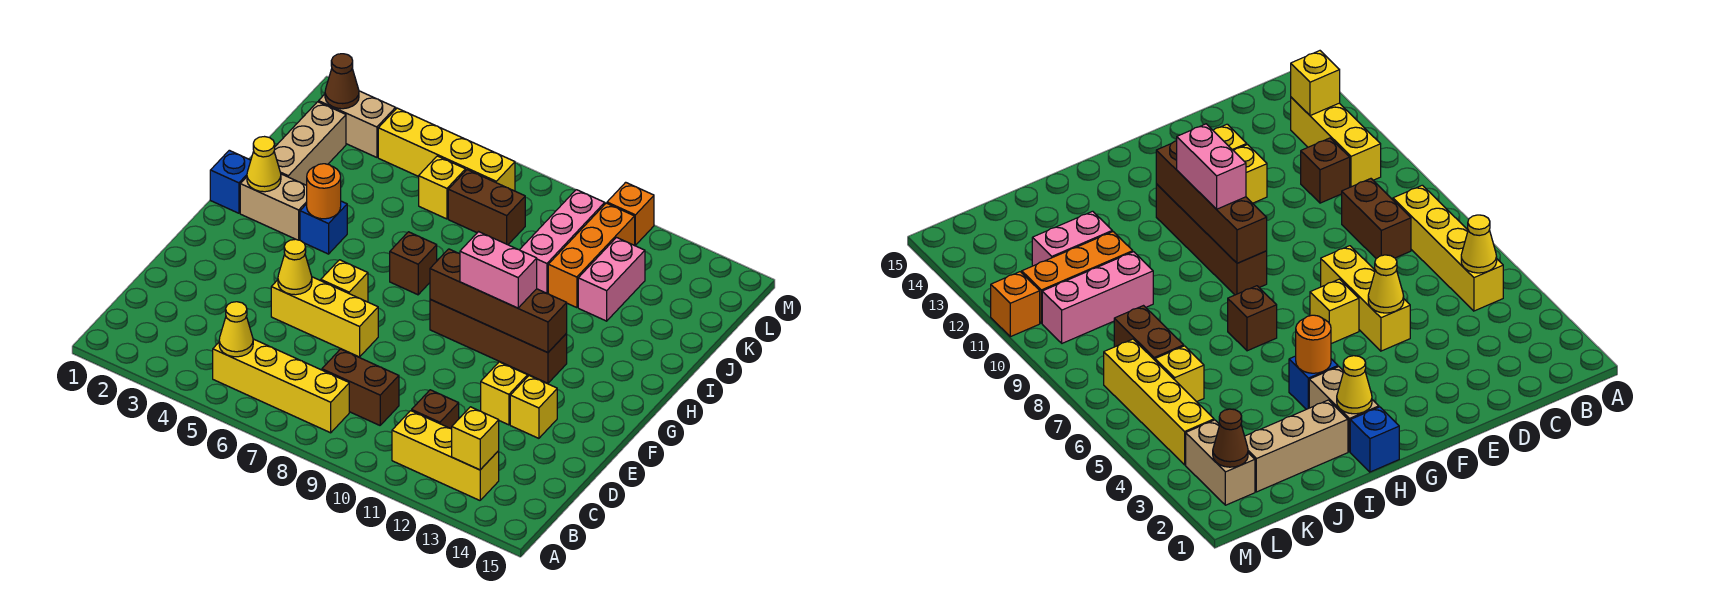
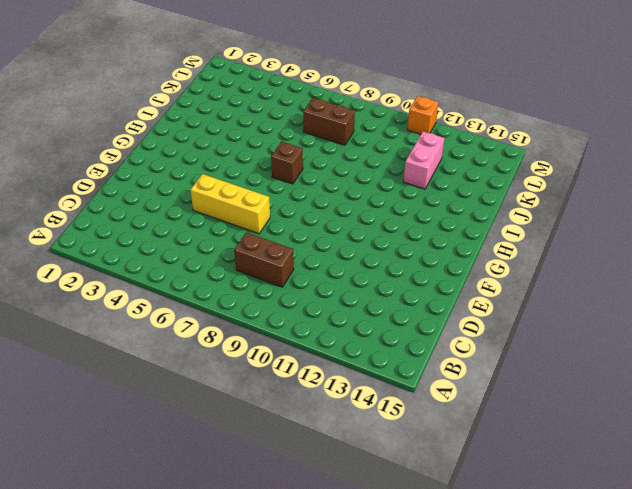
none -> yellow 1x4 brick [213,339,349,433]
none -> yellow 1x3 brick [392,411,499,500]
none -> brown 1x1 brick [412,390,459,429]
none -> yellow 1x1 brick [481,362,528,425]

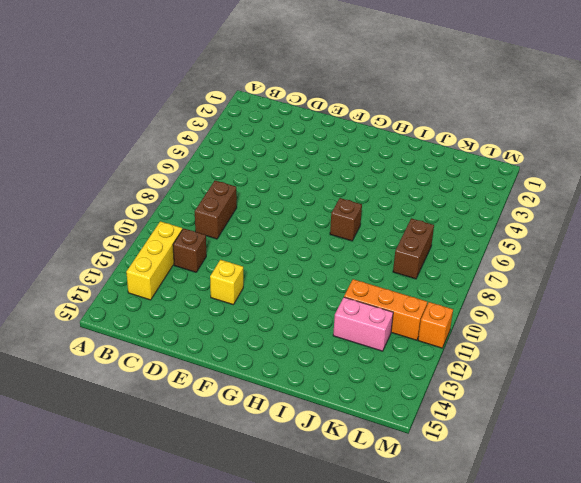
none -> yellow 1x4 brick [213,339,349,433]
none -> yellow 1x3 brick [271,277,378,357]
none -> yellow 1x1 brick [510,376,557,438]
none -> yellow 1x1 brick [321,260,368,302]

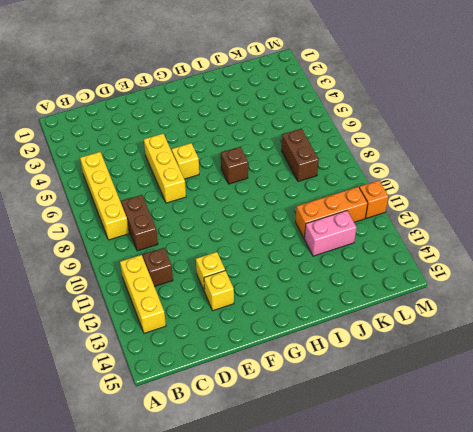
none -> brown 1x4 brick [430,299,567,383]
none -> blue 1x1 brick [210,150,251,213]
none -> tan 1x2 brick [240,174,307,240]
none -> blue 1x1 brick [300,201,347,254]

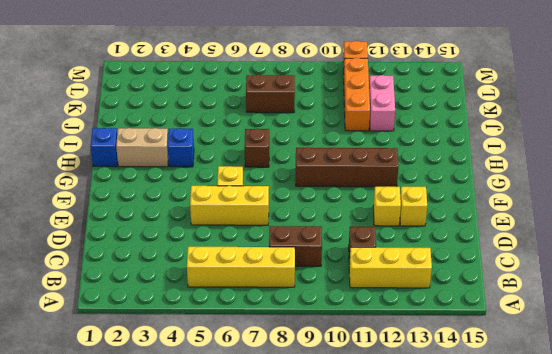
none -> tan 1x3 brick [274,102,346,185]
none -> pink 1x3 brick [520,190,605,294]
none -> yellow 1x1 brick [419,156,466,219]
none -> tan 1x2 brick [319,91,396,157]

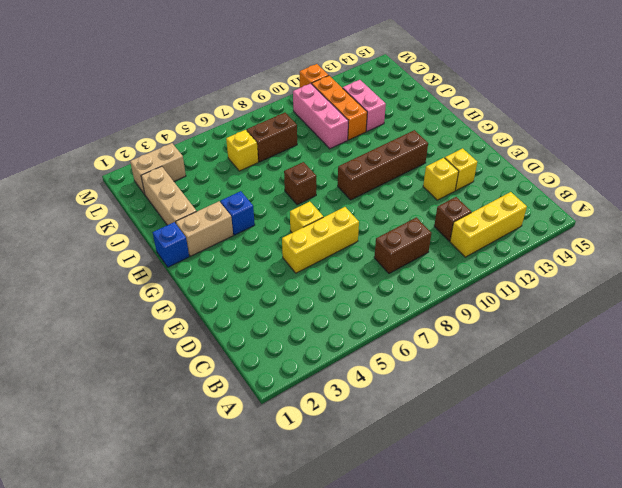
none -> yellow 1x4 brick [213,339,349,433]
none -> yellow 1x4 brick [378,108,515,191]
none -> yellow 1x1 cone [219,302,253,357]
none -> yellow 1x1 brick [452,407,499,470]

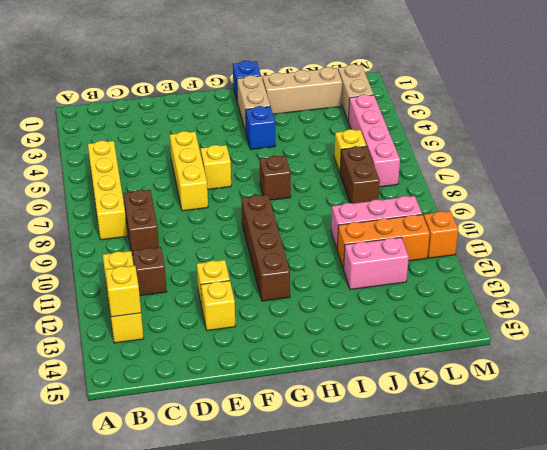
pink 1x4 brick [348,94,400,187] -> yellow 1x4 brick [378,108,515,191]
none -> yellow 1x1 cone [219,302,253,357]
none -> yellow 1x1 cone [278,239,312,295]
none -> brown 1x4 brick [430,249,567,353]
none -> yellow 1x1 cone [247,137,281,192]

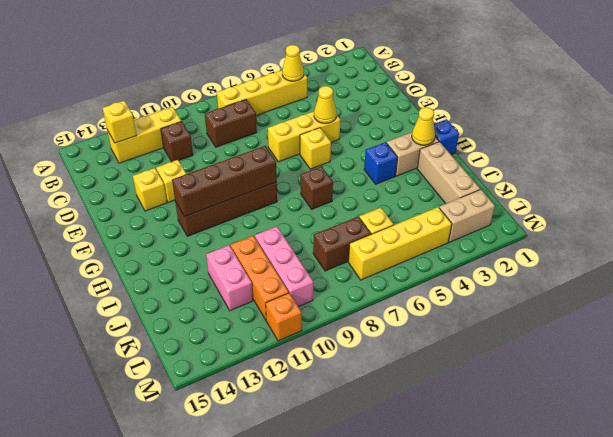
none -> orange 1x1 round brick [307,164,341,219]
none -> brown 1x1 cone [325,54,359,109]
none -> pink 1x2 brick [460,232,537,308]

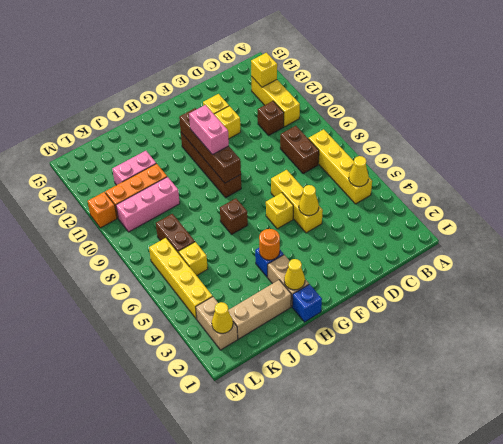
yellow 1x1 cone [212,302,233,333] -> brown 1x1 cone [325,54,359,109]

